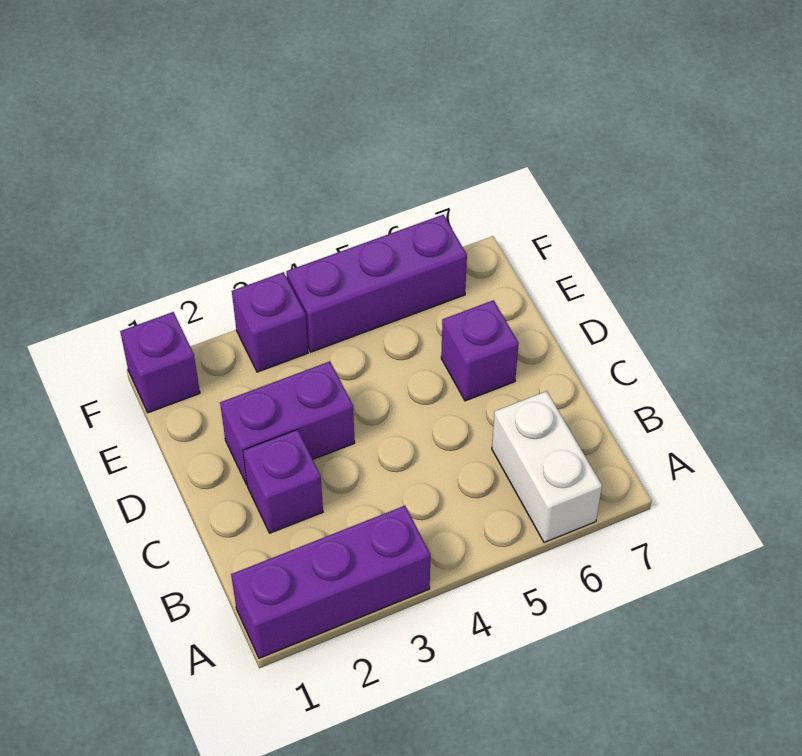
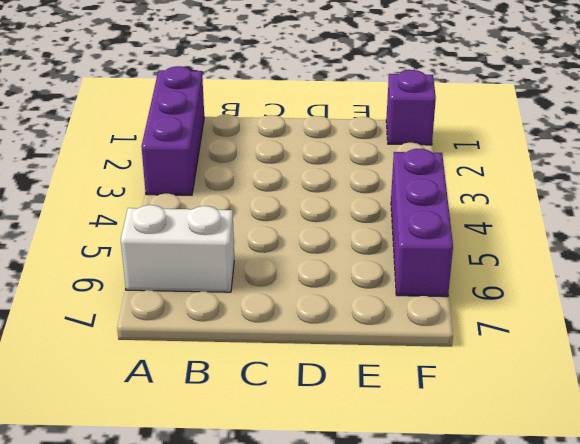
none -> purple 1x1 brick [243,430,323,533]
none -> purple 1x2 brick [220,361,355,485]

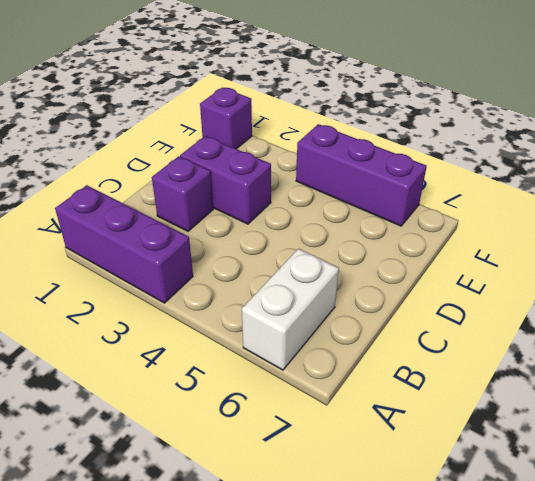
none -> purple 1x1 brick [441,300,519,401]
none -> purple 1x1 brick [232,272,308,372]

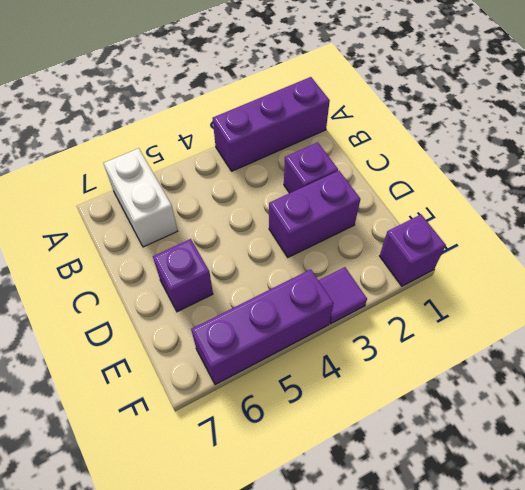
purple 1x1 tile [318,267,367,324] -> purple 1x1 brick [232,272,308,372]

